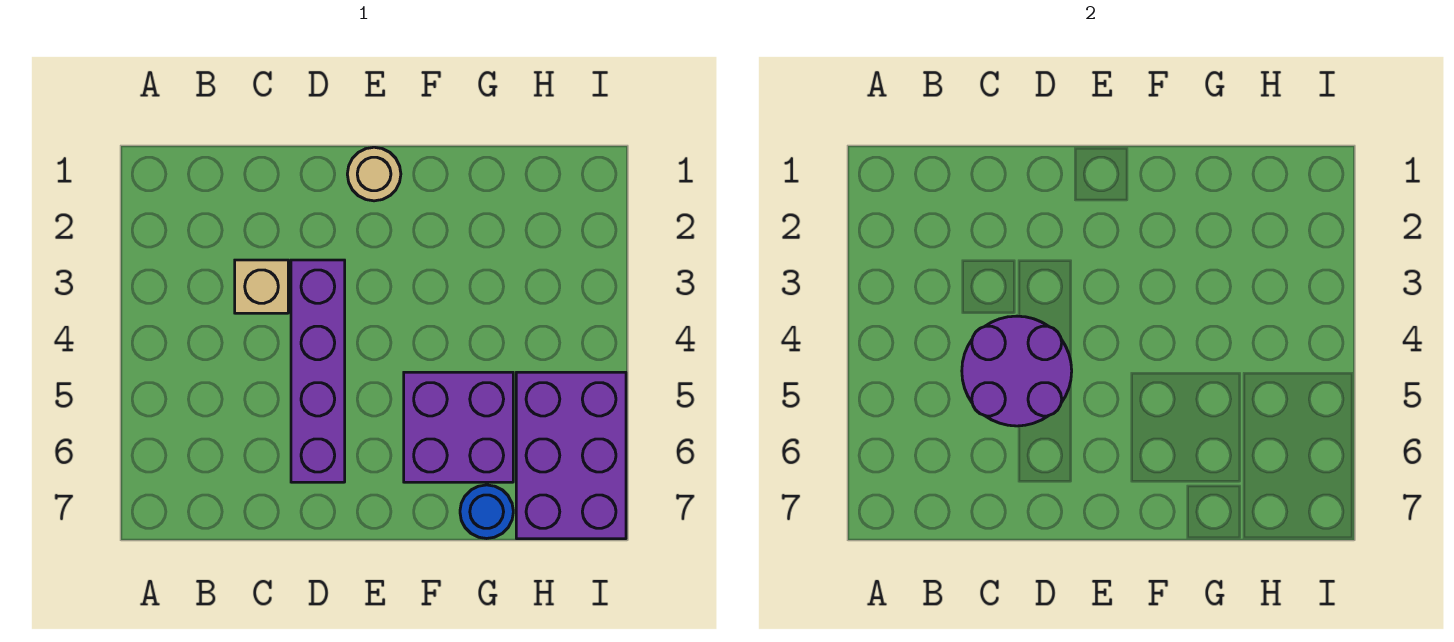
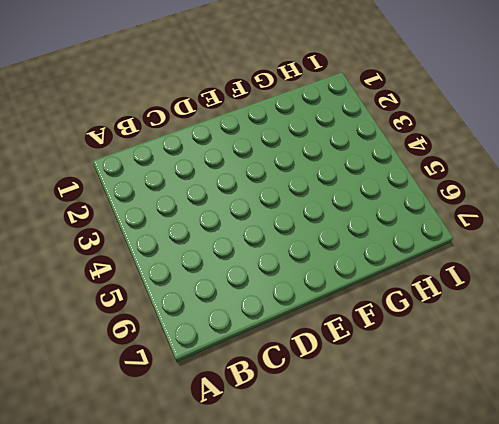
none -> tan 1x1 brick [235,260,288,313]
none -> purple 1x4 brick [291,260,345,482]

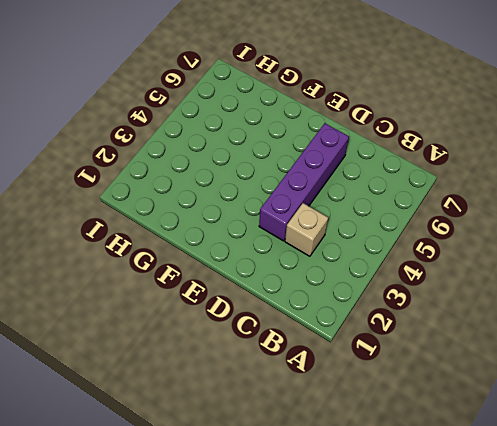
none -> tan 1x1 round brick [347,147,401,201]
none -> purple 2x2 brick [404,372,513,482]

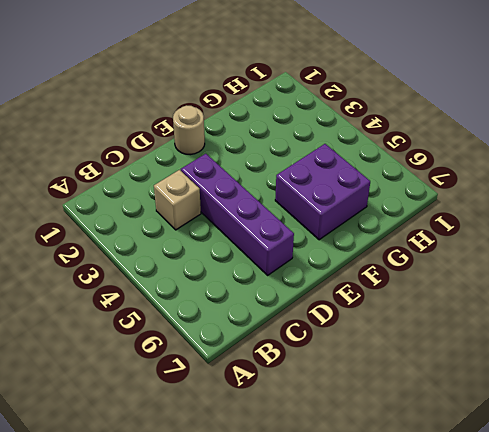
none -> blue 1x1 round brick [460,485,513,539]
none -> purple 2x3 brick [516,372,626,539]

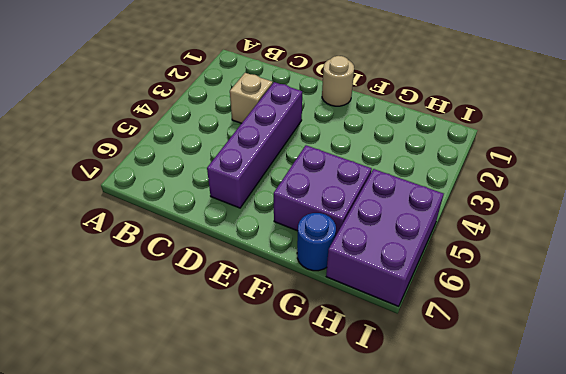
none -> purple 2x2 round brick [962,316,1072,426]

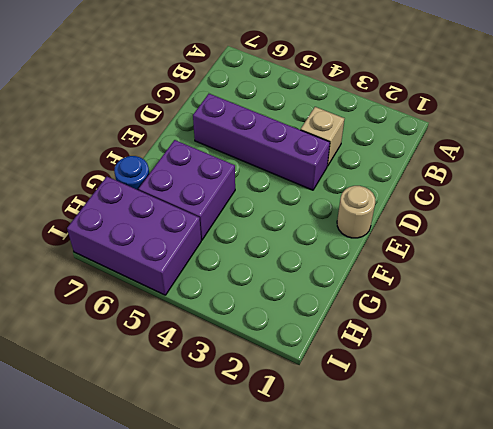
none -> purple 2x2 round brick [962,316,1072,426]

